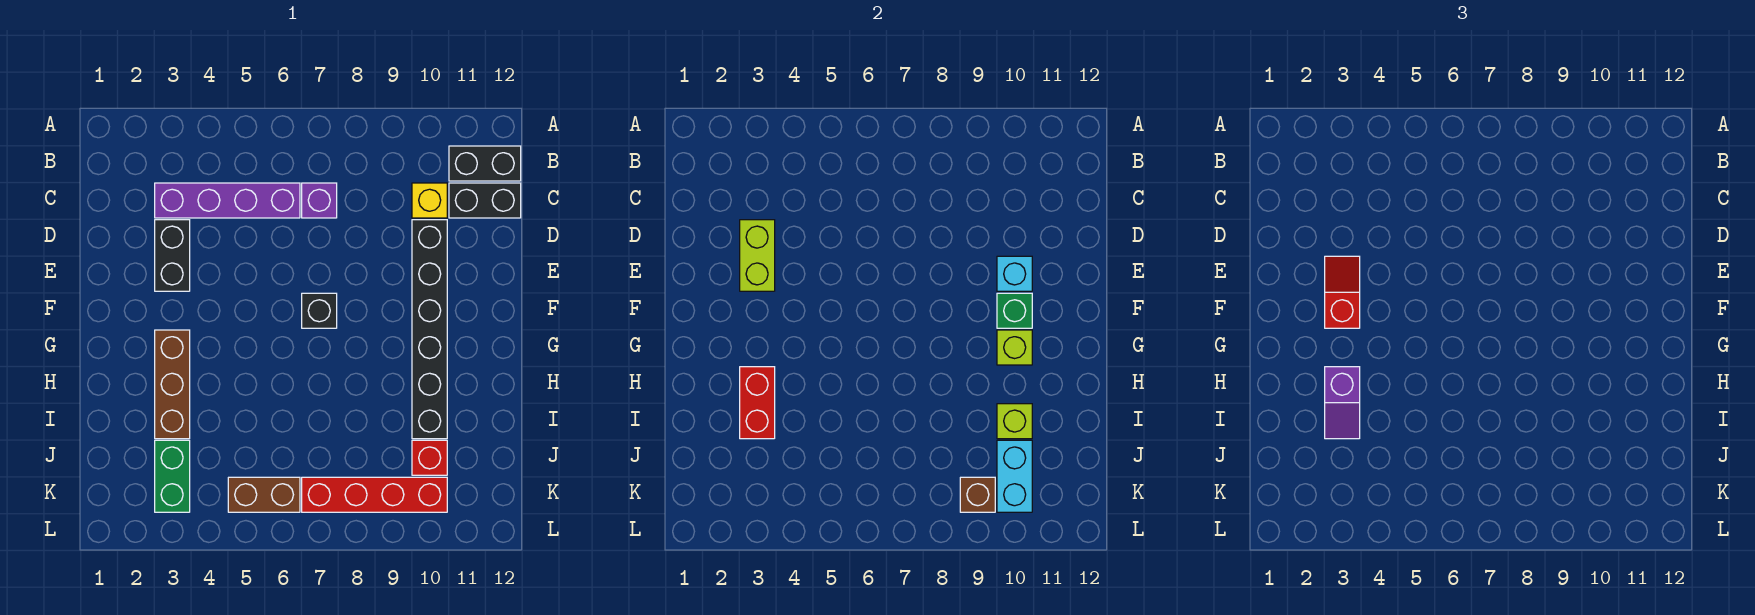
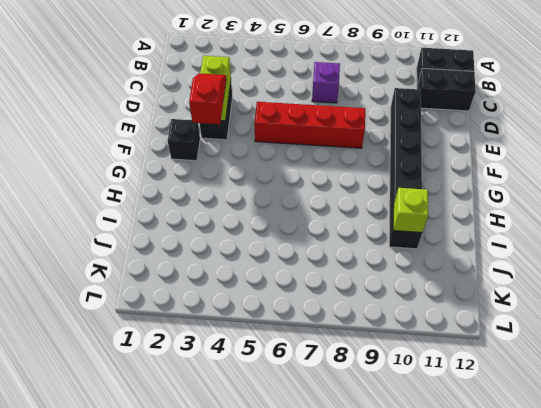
red 1x4 brick [254,102,365,148] -> red 1x4 brick moved to [302,477,447,512]
black 1x1 brick [168,119,200,161] -> black 1x1 brick moved to [302,293,337,328]
none -> purple 1x4 brick [155,183,300,218]
none -> yellow 1x1 brick [412,183,447,218]
none -> brown 1x3 brick [155,330,190,439]

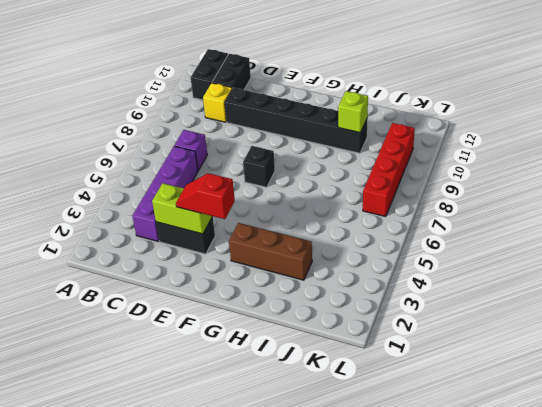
none -> green 1x2 brick [155,440,190,512]
none -> red 1x1 brick [412,440,447,475]
none -> brown 1x2 brick [228,477,300,512]

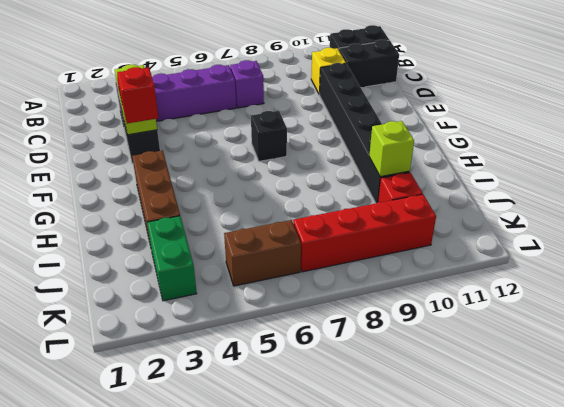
none -> cyan 1x1 brick [997,256,1032,291]
none -> green 1x1 brick [997,293,1032,328]
none -> lime 1x1 brick [997,330,1032,365]

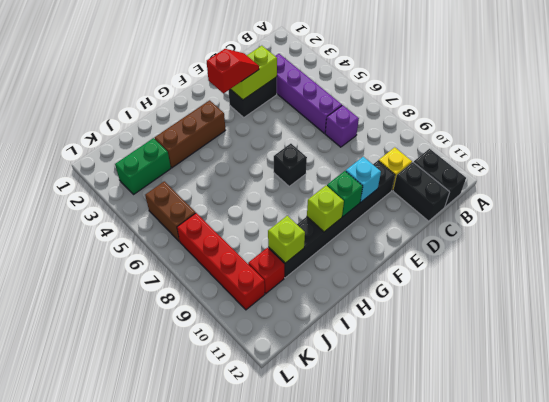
none -> red 1x2 brick [740,367,775,439]
none -> cyan 1x2 brick [997,440,1032,512]
none -> brown 1x1 brick [960,477,995,512]

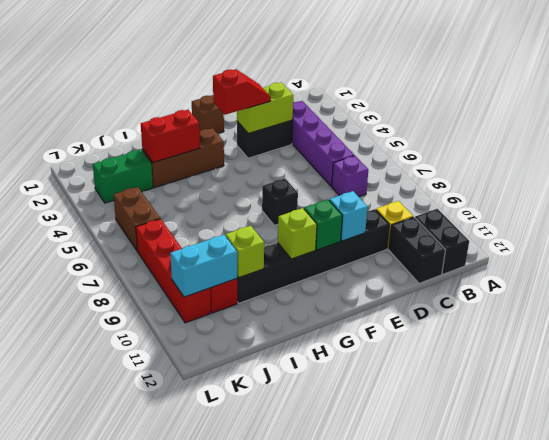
brown 1x1 brick [192,95,224,134] -> brown 1x1 brick moved to [960,477,995,512]
none -> purple 1x2 slope [1325,367,1360,439]

